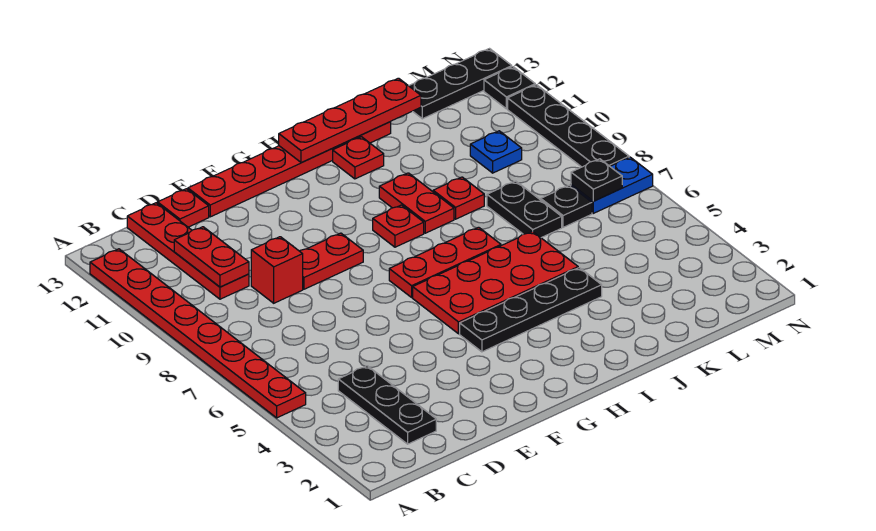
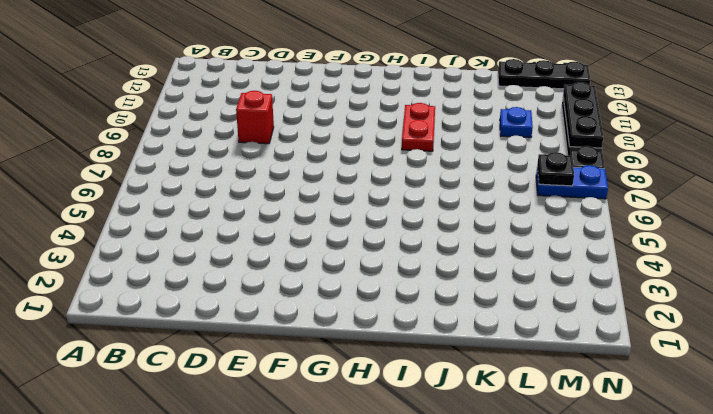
black 1x3 plate [563,82,603,148] -> black 1x3 plate moved to [338,366,436,444]
none -> red 1x8 plate [90,249,306,418]
none -> red 1x4 plate [127,203,249,299]
none -> red 1x1 plate [158,189,209,227]

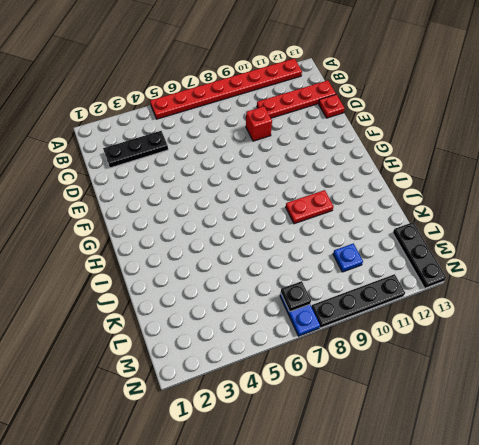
none -> red 1x2 plate [300,233,363,289]
none -> red 1x6 plate [188,122,391,217]
none -> black 1x4 plate [460,268,602,352]

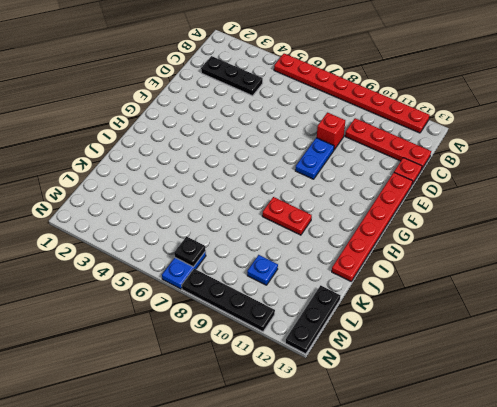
blue 1x2 plate [295,138,334,179] -> red 1x2 plate [300,233,363,289]
none -> black 1x4 plate [460,268,602,352]
none -> red 2x4 plate [413,231,578,334]
none -> red 1x3 plate [389,227,501,297]

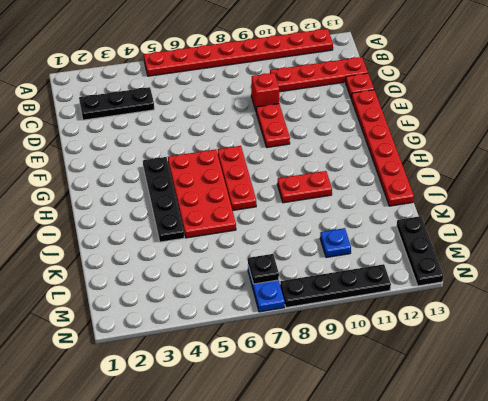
none -> red 1x1 plate [373,205,424,247]
none -> red 1x1 plate [333,137,384,179]
none -> red 1x1 plate [433,177,484,219]

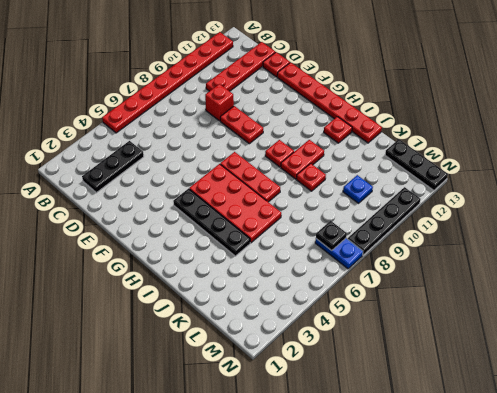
none -> black 1x2 plate [487,181,562,238]
none -> black 1x1 plate [541,185,592,227]
none -> black 1x1 plate [484,67,535,109]

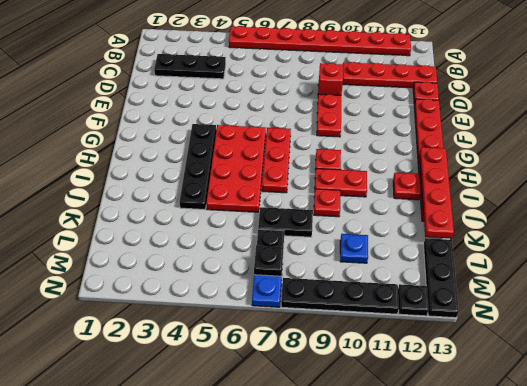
none -> red 1x2 plate [174,227,249,287]

